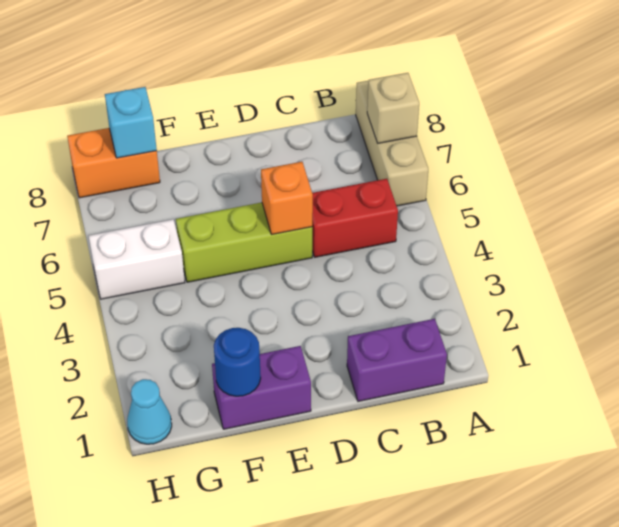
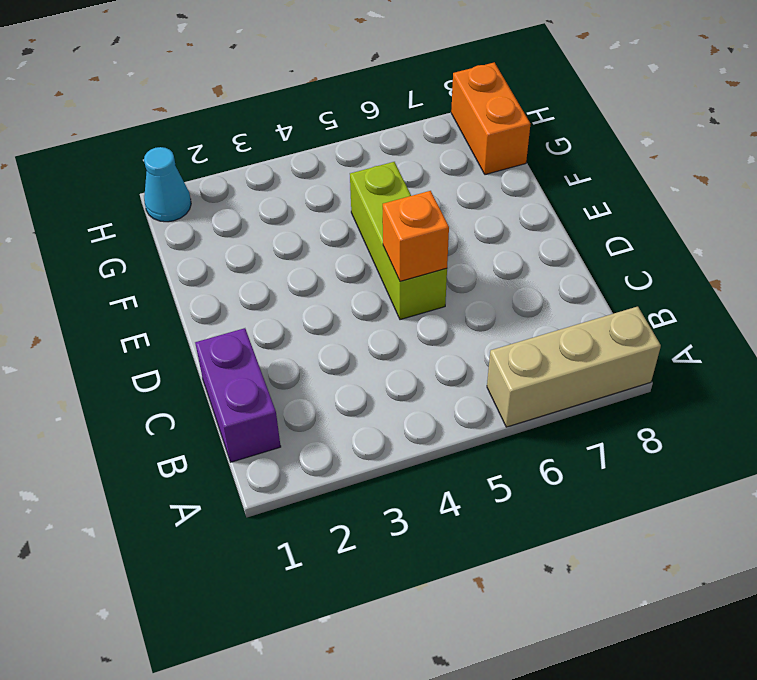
none -> red 1x2 brick [312,179,398,257]
none -> purple 1x2 brick [212,346,311,429]
none -> white 1x2 brick [89,219,185,299]

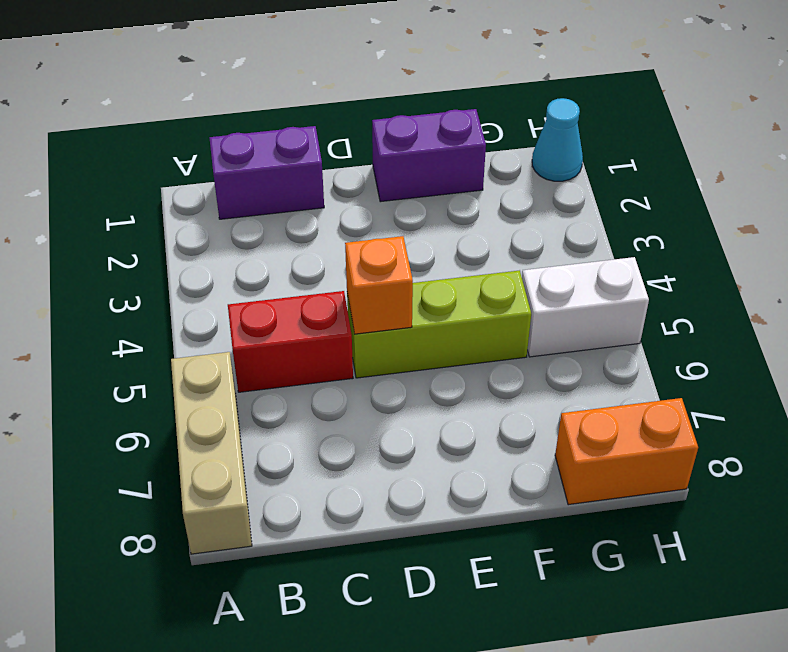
none -> tan 1x1 brick [367,73,419,143]
none -> blue 1x1 round brick [214,328,261,396]
none -> cyan 1x1 brick [105,87,157,158]

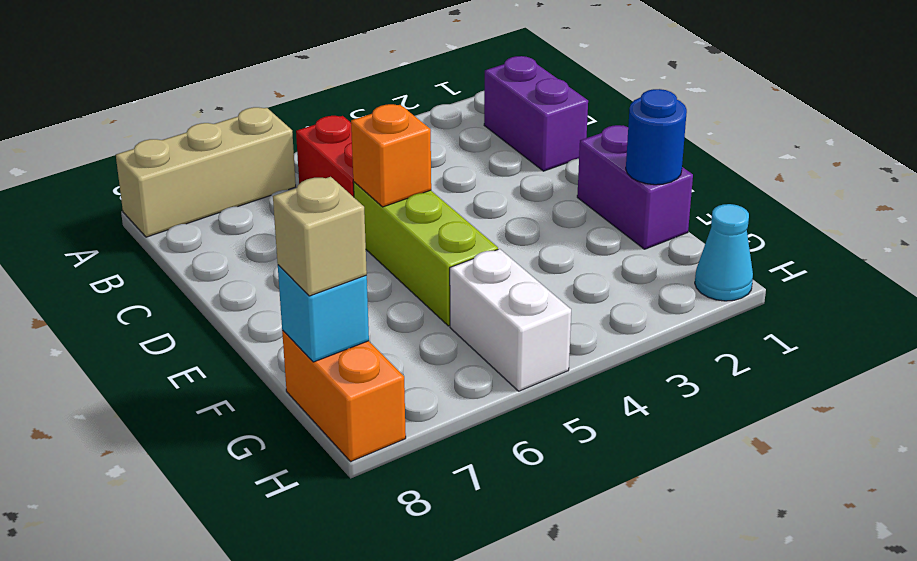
tan 1x1 brick [273,177,367,296] -> tan 1x1 brick moved to [367,73,419,143]

